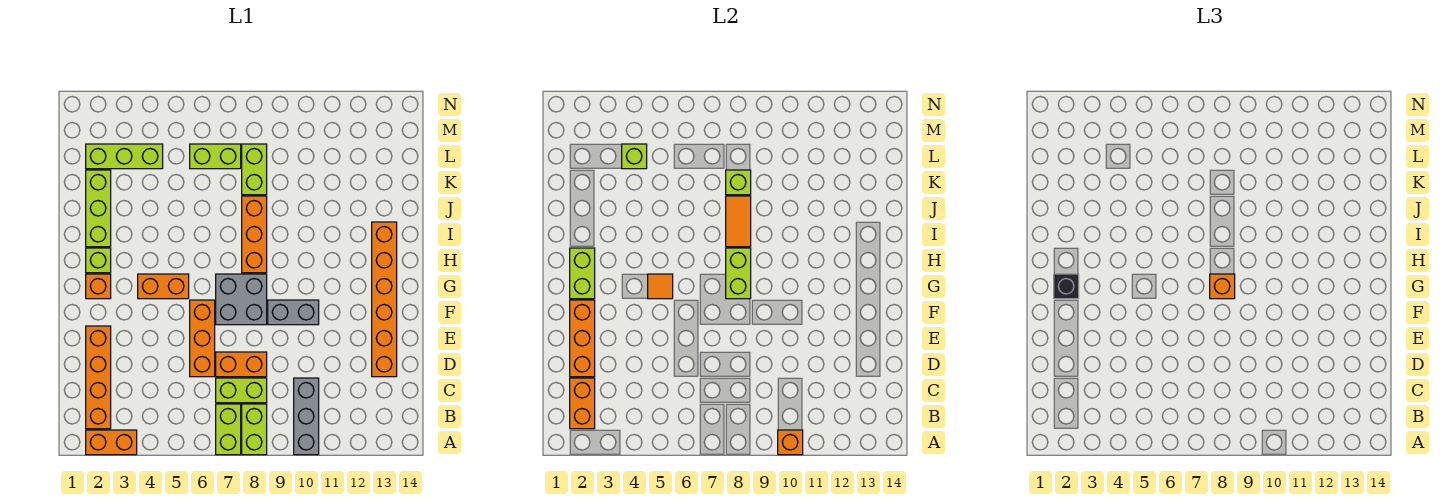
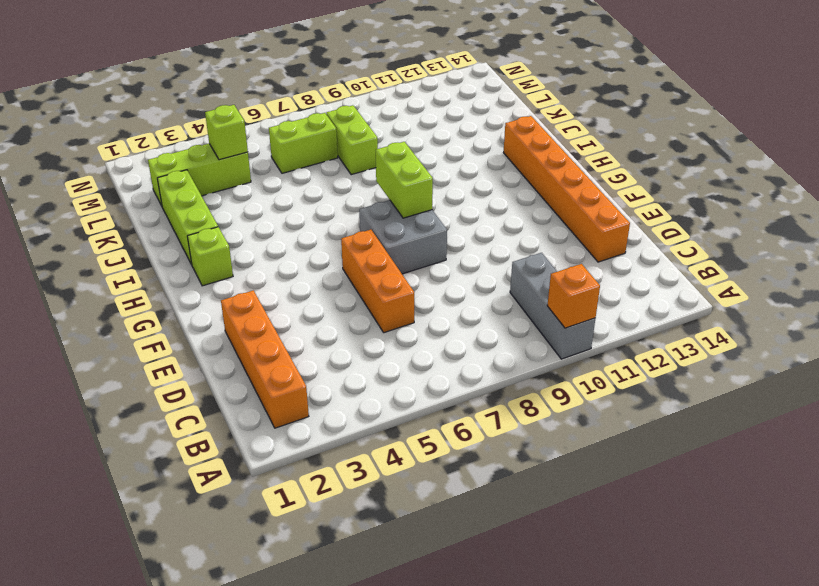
none -> orange 1x2 brick [86,430,137,455]
none -> lime 1x2 brick [216,404,241,455]
none -> lime 1x2 brick [242,404,267,455]
none -> lime 1x2 brick [216,378,267,403]

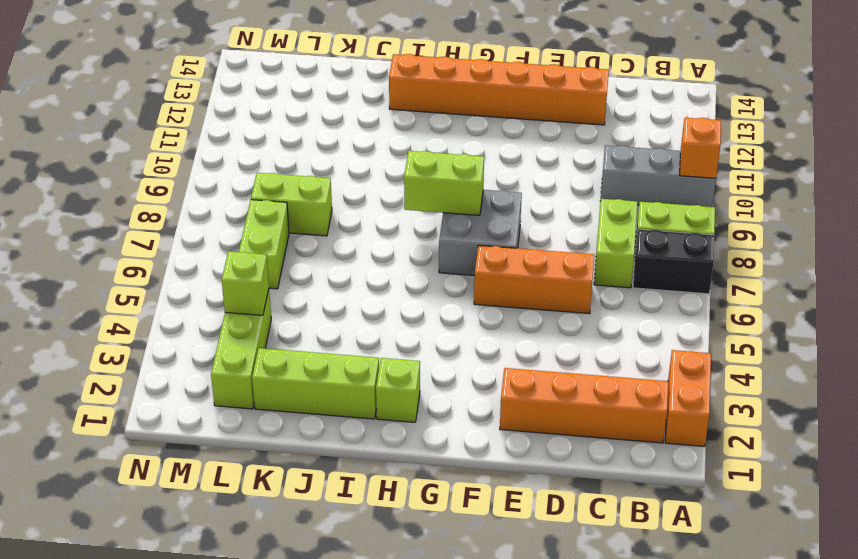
black 1x2 brick [633,229,714,294] -> lime 1x2 brick [216,404,241,455]
none -> orange 1x2 brick [216,352,267,377]
none -> grey 1x2 brick [268,300,319,325]
none -> orange 1x1 brick [86,274,111,299]
none -> orange 1x2 brick [138,274,189,299]

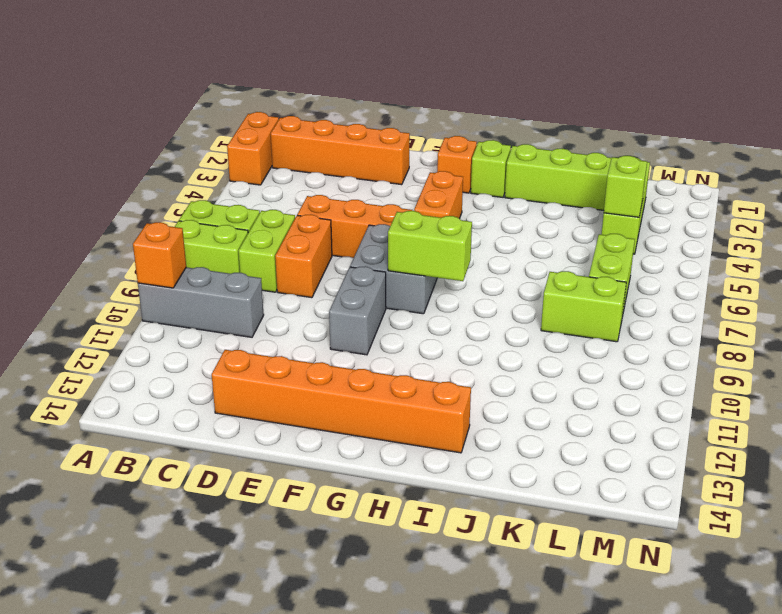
none -> orange 1x3 brick [242,196,267,273]
none -> orange 1x2 brick [570,378,595,429]
none -> orange 1x3 brick [570,300,595,377]
none -> lime 1x2 brick [570,248,595,299]

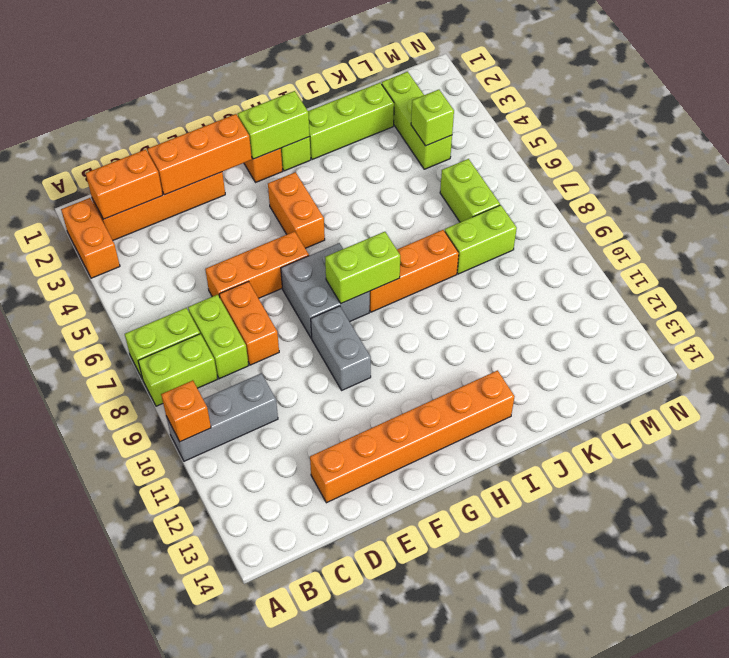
none -> orange 1x1 tile [648,274,673,299]
none -> orange 1x2 tile [726,196,751,247]
none -> lime 1x1 brick [726,170,751,195]
none -> black 1x1 brick [1054,274,1079,299]

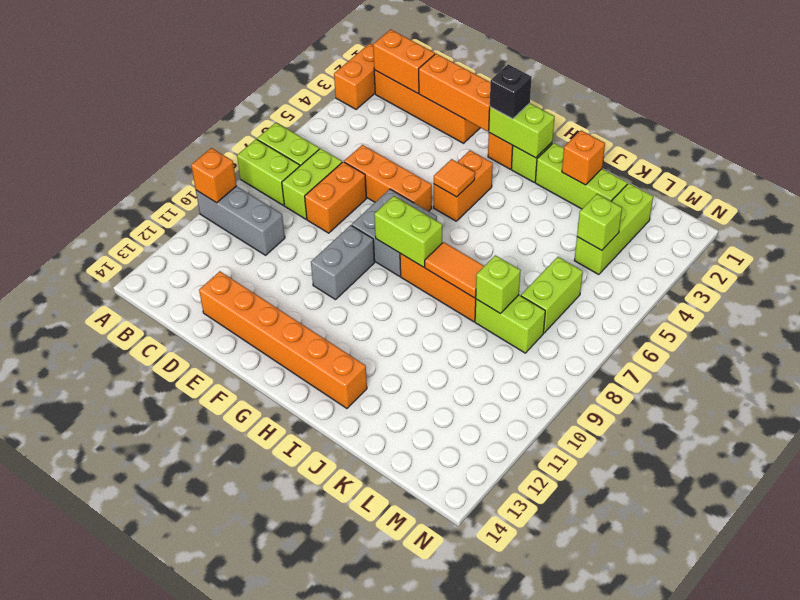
orange 1x1 brick [562,130,605,185] -> orange 1x1 brick moved to [1210,274,1235,299]

